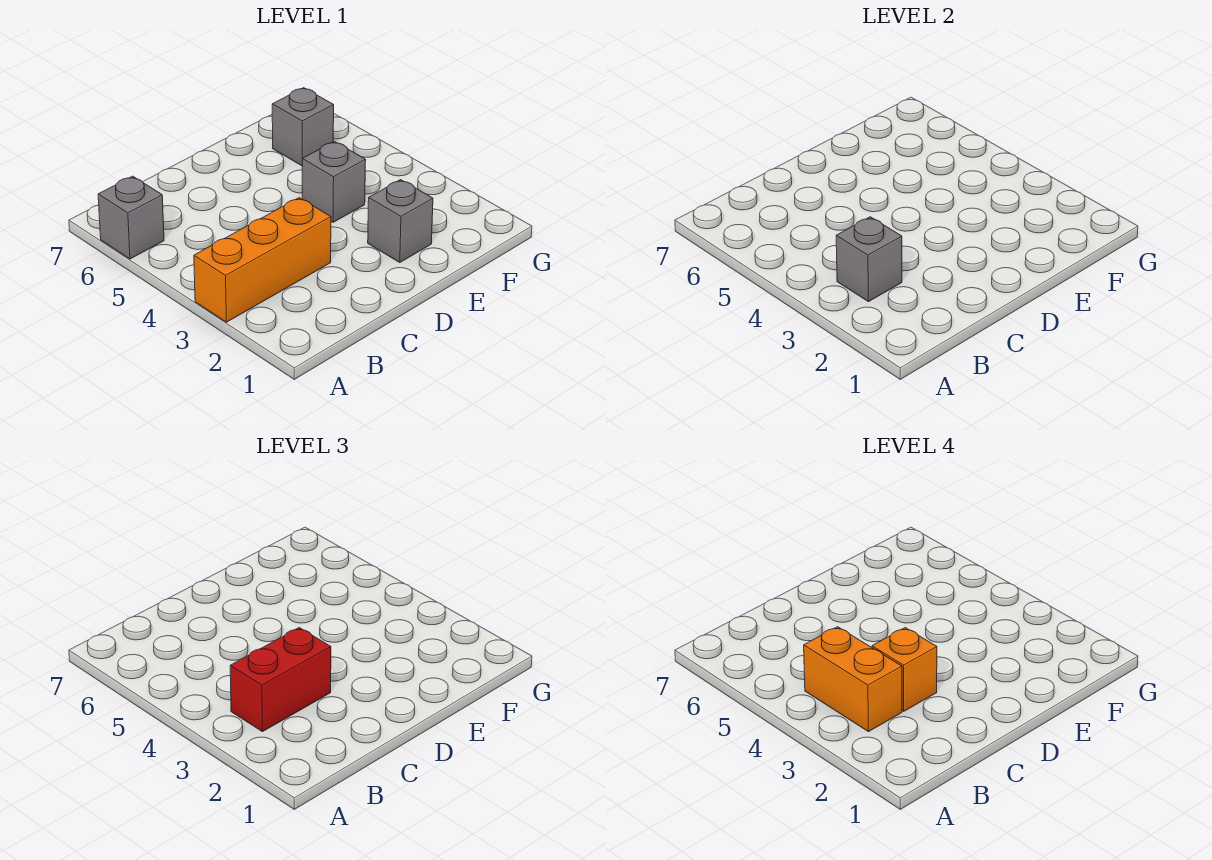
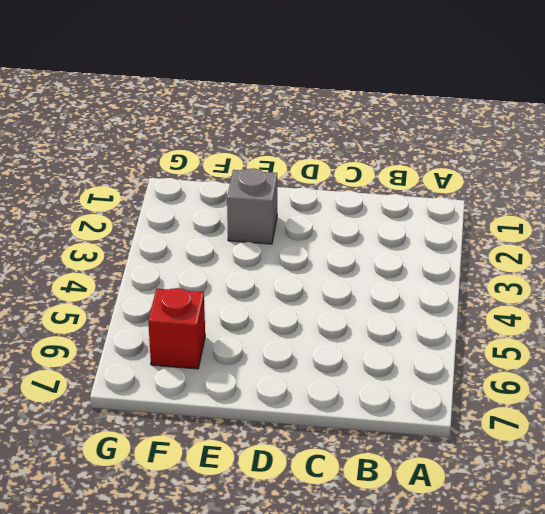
red 1x1 brick [148,288,205,369] -> grey 1x1 brick [272,88,334,166]
none -> orange 1x3 brick [194,198,331,322]
none -> grey 1x1 brick [98,176,164,259]

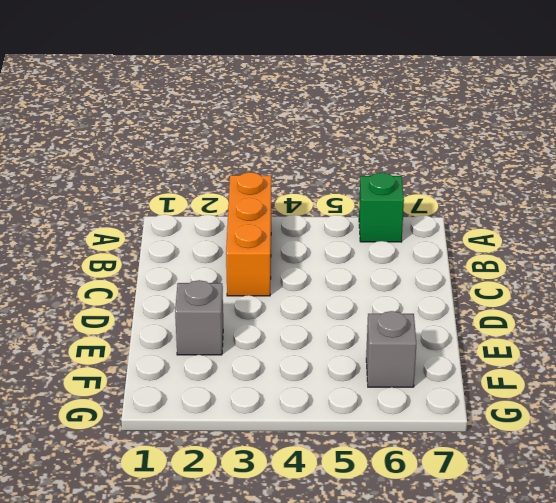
green 1x1 brick [359,173,404,242] -> grey 1x1 brick [98,176,164,259]
none -> grey 1x1 brick [302,141,366,222]
none -> grey 1x1 brick [836,217,902,302]

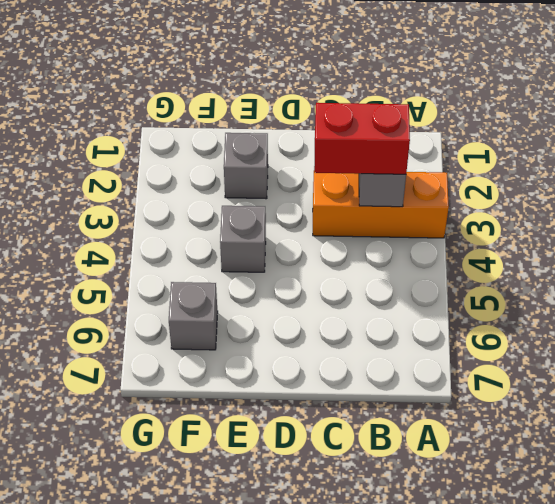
none -> grey 1x1 brick [98,176,164,259]
none -> orange 1x2 brick [804,627,902,732]

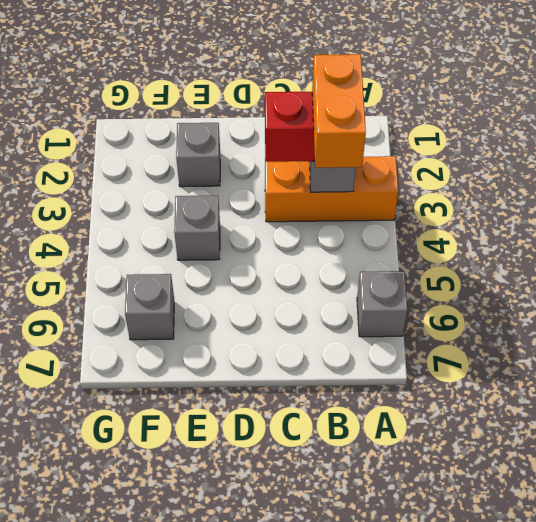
none -> orange 1x1 brick [872,628,937,711]

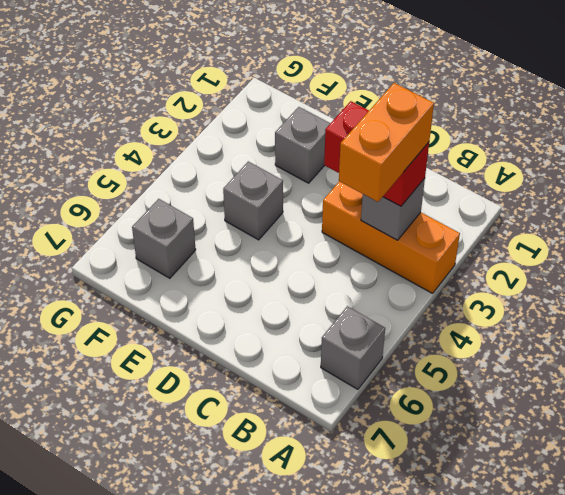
none -> orange 1x1 brick [872,628,937,711]

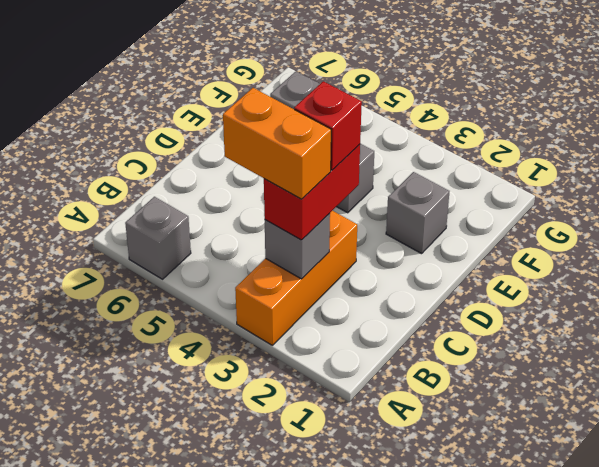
red 1x1 brick [294,81,362,170] -> orange 1x1 brick [872,628,937,711]

